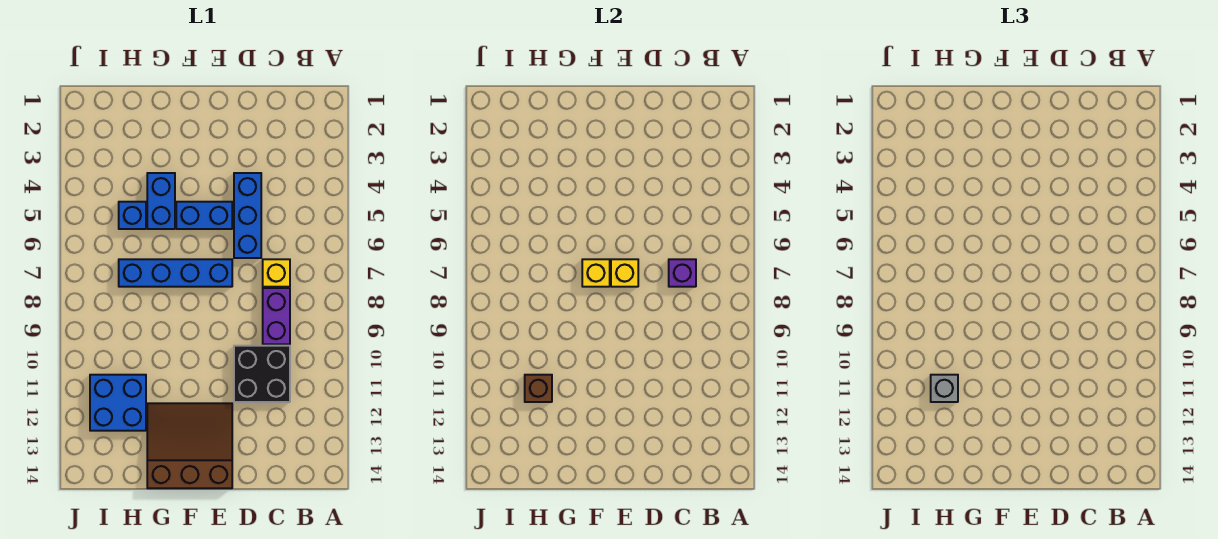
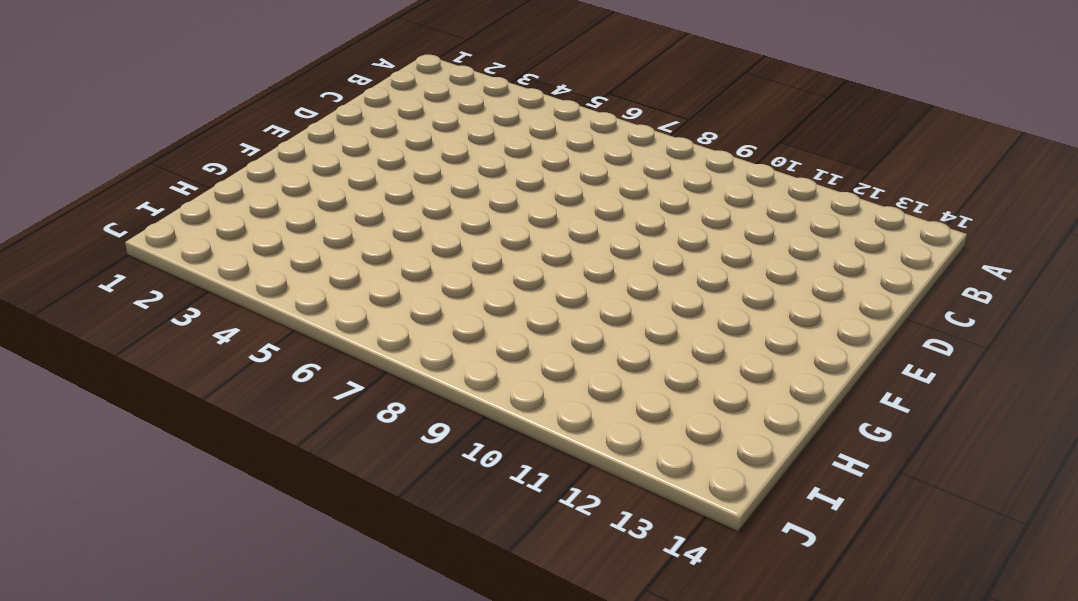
none -> yellow 1x1 brick [263,259,290,287]
none -> purple 1x2 brick [263,288,290,344]
none -> black 2x2 brick [234,346,290,402]

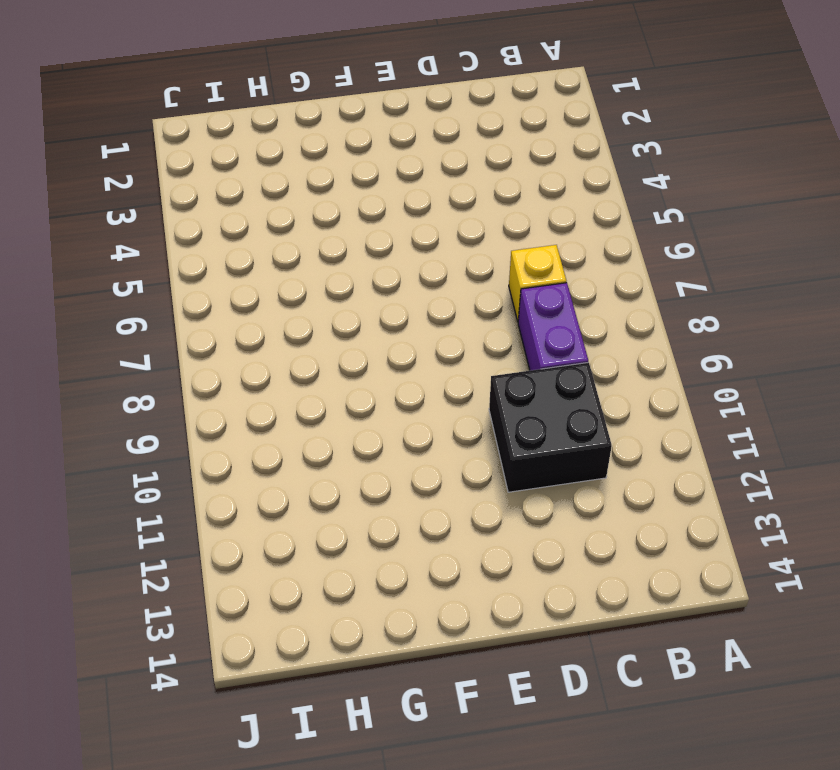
none -> blue 1x3 brick [234,173,261,258]
none -> blue 1x2 brick [176,202,232,229]
none -> blue 1x4 brick [119,259,232,287]

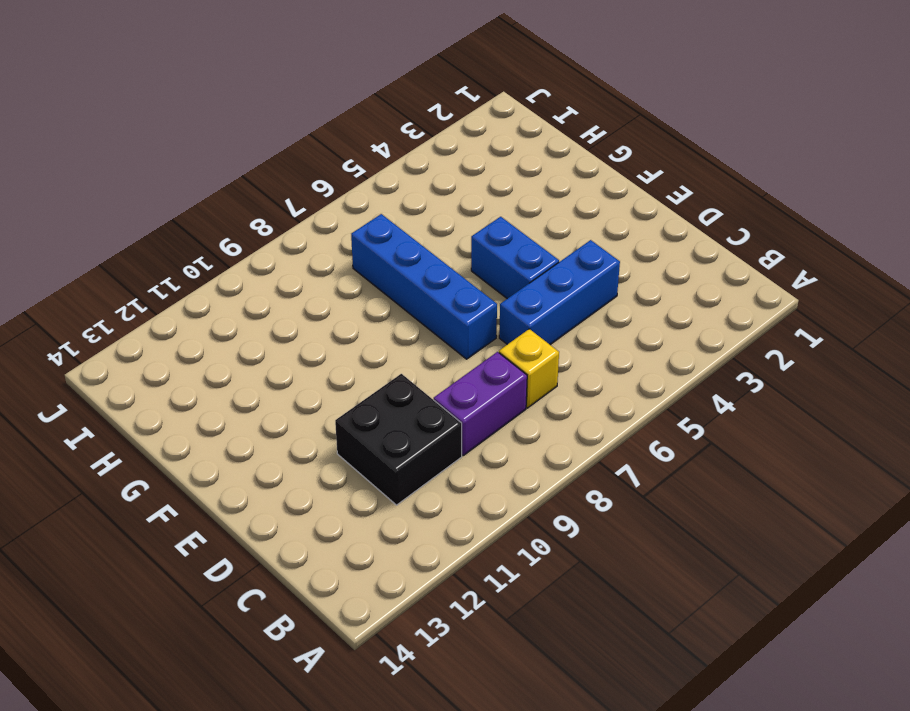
none -> brown 3x3 slope [147,403,232,488]
none -> blue 1x2 brick [147,173,175,229]
none -> blue 1x1 brick [119,202,146,229]

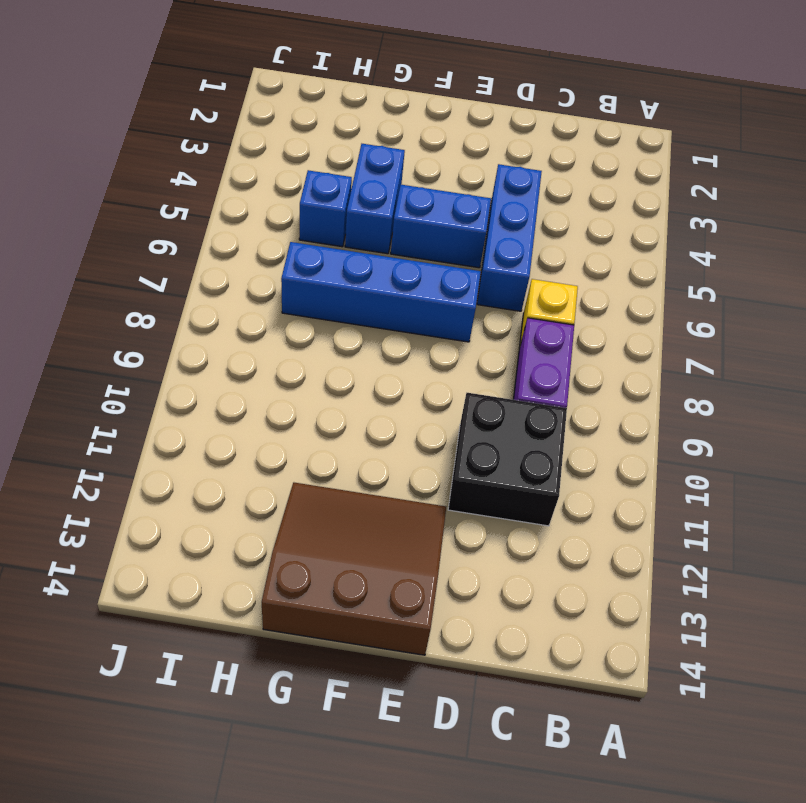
none -> blue 2x2 brick [90,375,146,431]
none -> purple 1x1 brick [669,259,696,287]
none -> yellow 1x1 brick [611,259,638,287]

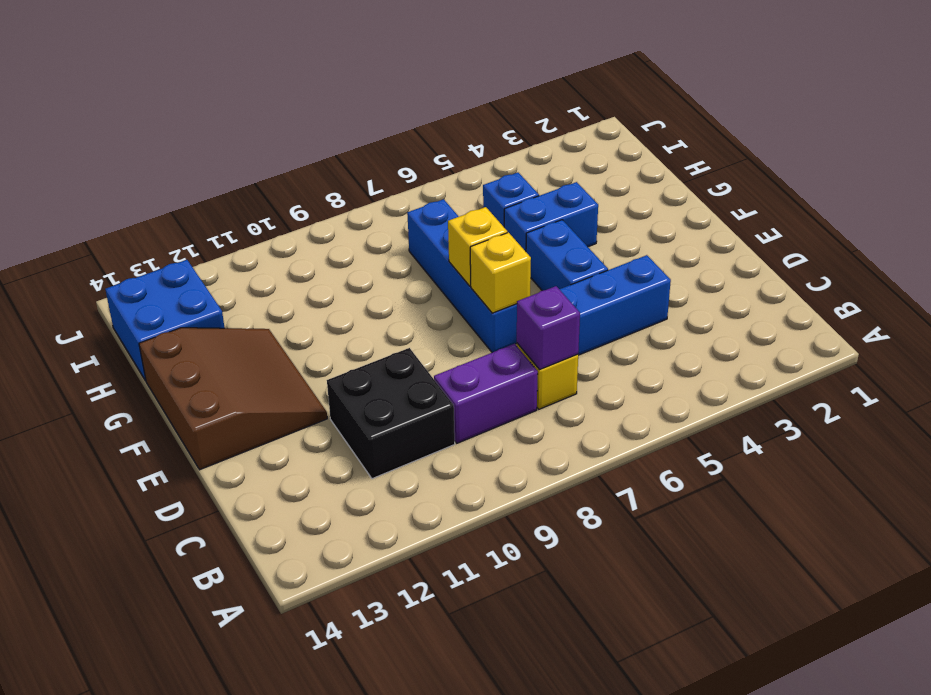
blue 2x2 brick [105,260,225,381] -> blue 2x2 brick moved to [90,375,146,431]
none -> brown 1x1 brick [525,375,552,402]
none -> grey 1x1 brick [931,375,958,402]

